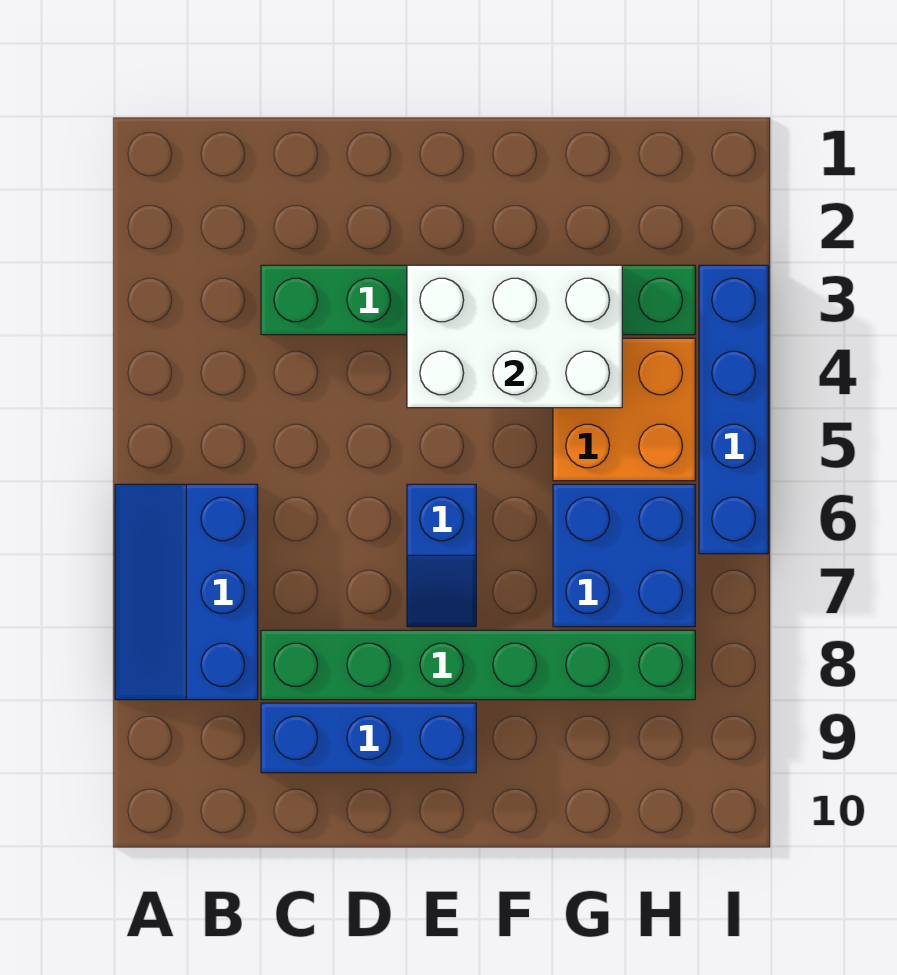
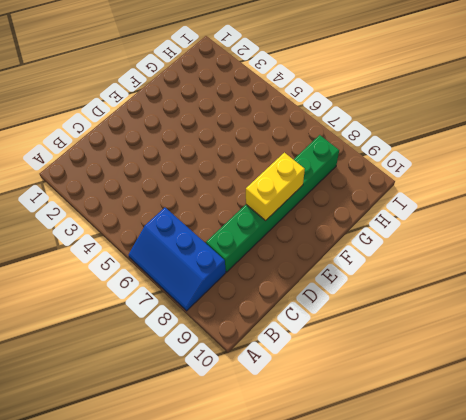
yellow 1x2 brick [246,153,305,221] -> none
none -> green 1x6 brick [261,265,695,335]
none -> blue 1x3 brick [261,703,476,773]

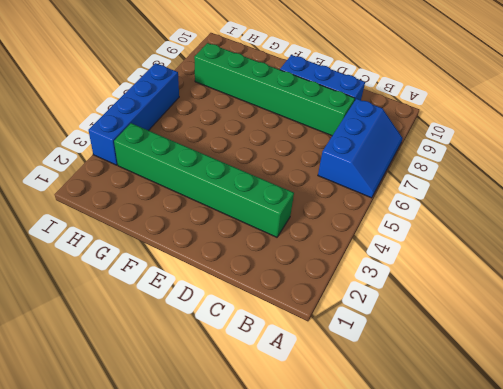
none -> blue 1x2 slope [407,484,476,627]
none -> orange 2x2 brick [553,338,695,481]

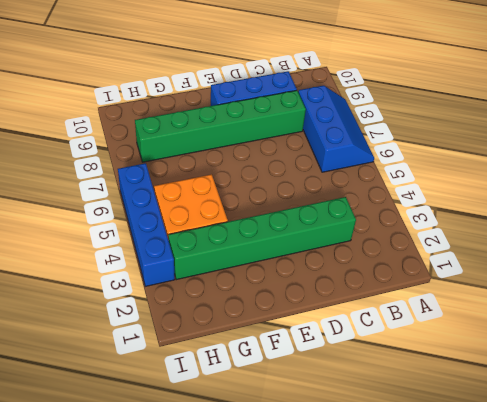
none -> blue 1x2 slope [407,484,476,627]
none -> blue 2x2 brick [553,484,695,627]

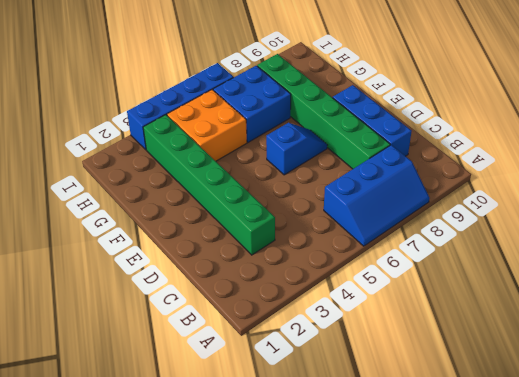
none -> white 2x3 brick [407,265,622,408]

